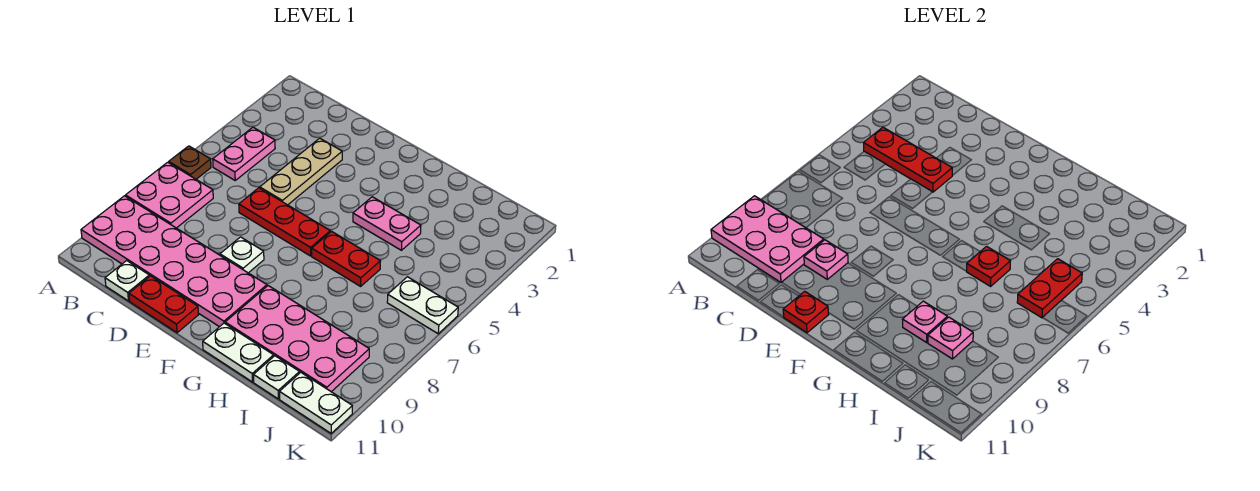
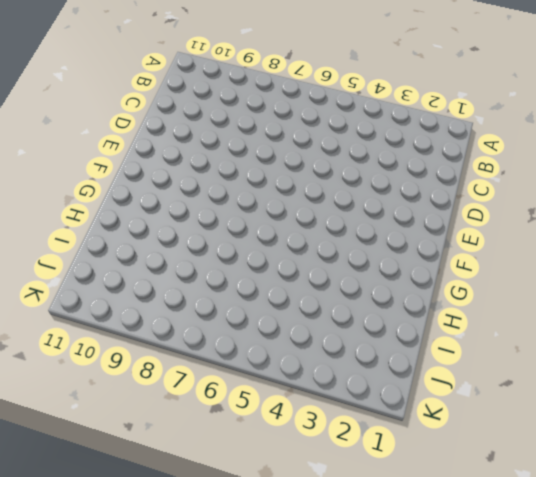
none -> brown 1x1 plate [169,146,211,179]
none -> pink 2x2 plate [126,162,213,228]
none -> pink 2x6 plate [81,196,267,327]

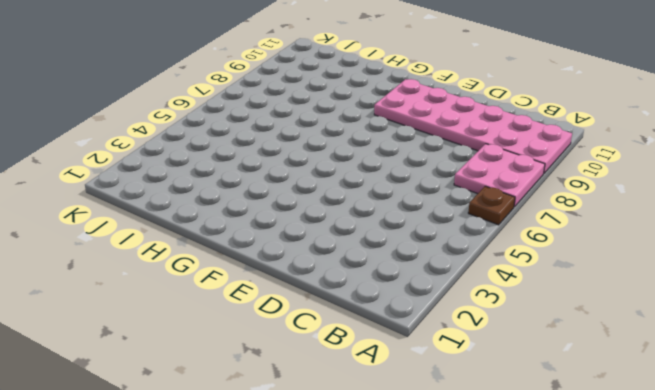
none -> pink 1x2 plate [213,127,275,180]
none -> white 1x1 plate [105,261,149,301]
none -> tan 1x3 plate [260,138,342,205]

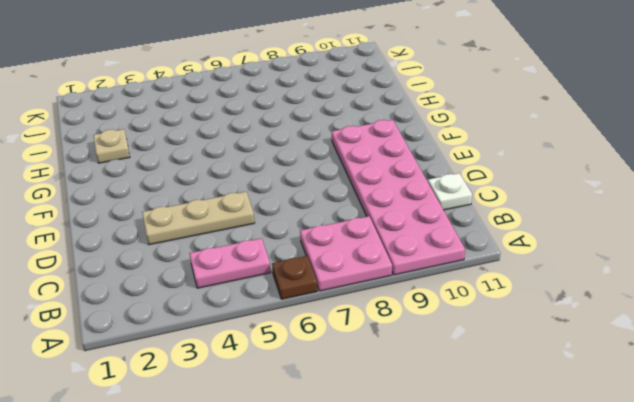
tan 1x1 plate [93,129,130,163] -> none
none -> red 1x3 plate [239,188,330,256]
none -> red 1x2 plate [129,276,199,333]
none -> white 1x1 plate [220,237,264,273]

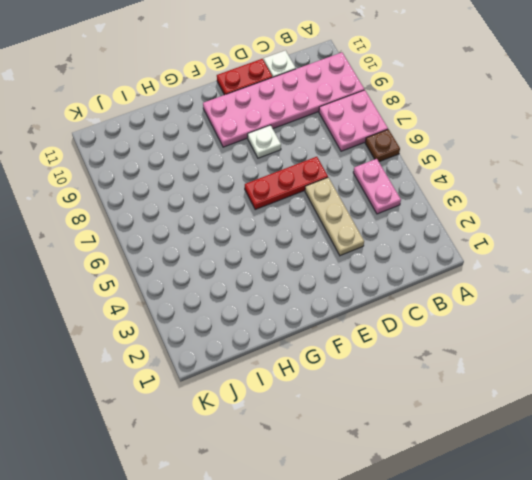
none -> pink 1x2 plate [353,197,421,250]
none -> red 1x2 plate [312,231,380,286]
none -> pink 2x4 plate [225,286,369,392]

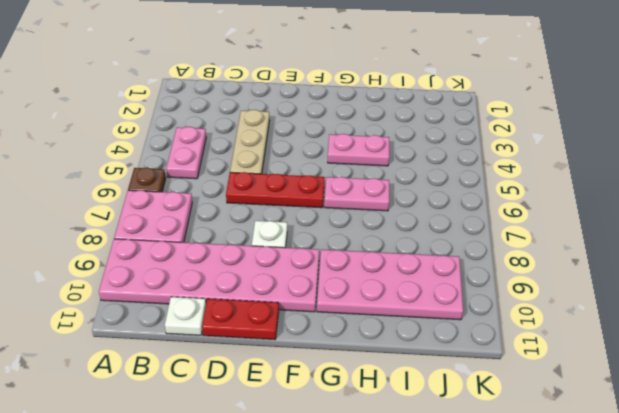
pink 1x2 plate [324,177,389,211] -> red 1x2 plate [312,231,380,286]
none -> white 1x2 plate [203,323,274,382]
none -> white 1x1 plate [254,356,300,399]
none -> white 1x2 plate [387,277,458,334]

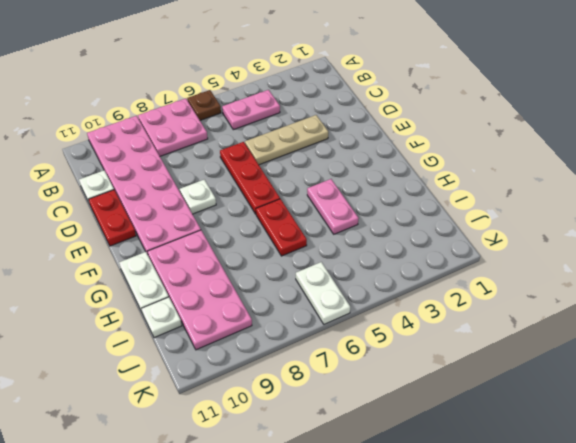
none -> white 1x2 plate [279,373,352,433]
none -> pink 2x3 plate [711,196,824,283]
none -> red 1x3 plate [863,127,952,192]

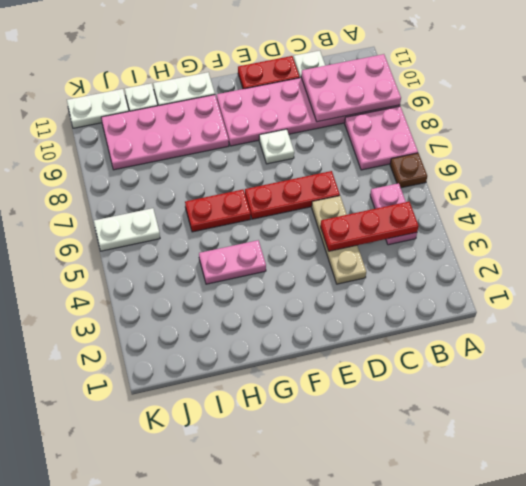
none -> pink 1x1 plate [804,240,848,279]
none -> red 1x1 plate [783,291,829,333]
none -> red 1x1 plate [967,246,1010,286]

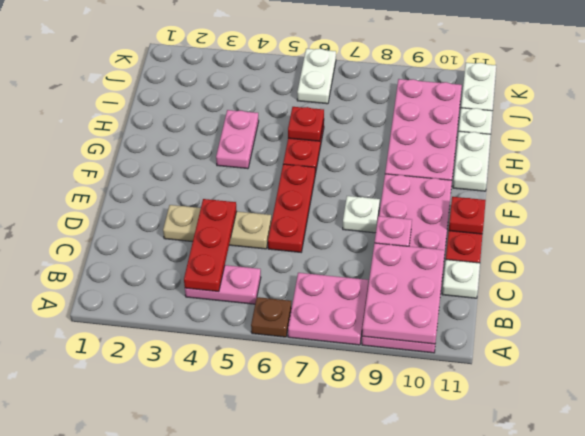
none -> pink 1x1 plate [902,301,947,343]
none -> pink 1x1 plate [928,317,973,359]
none -> red 1x2 plate [1017,259,1082,318]

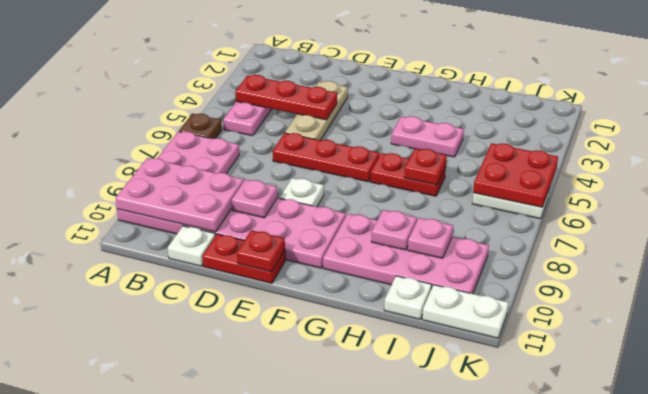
red 2x2 plate [473,143,558,207] -> red 1x2 plate [1017,259,1082,318]
none -> white 1x2 plate [203,323,274,382]

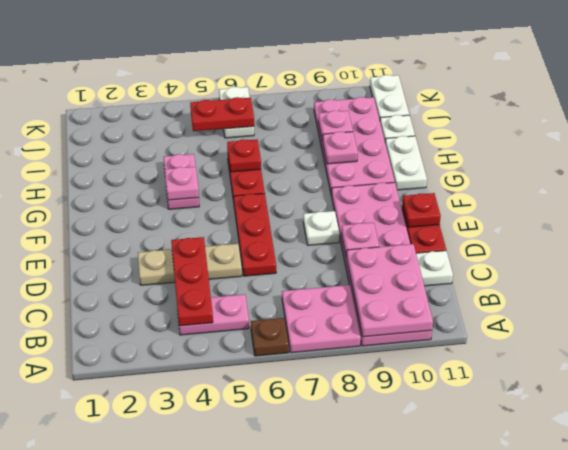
pink 1x1 plate [165,167,199,200] -> none

